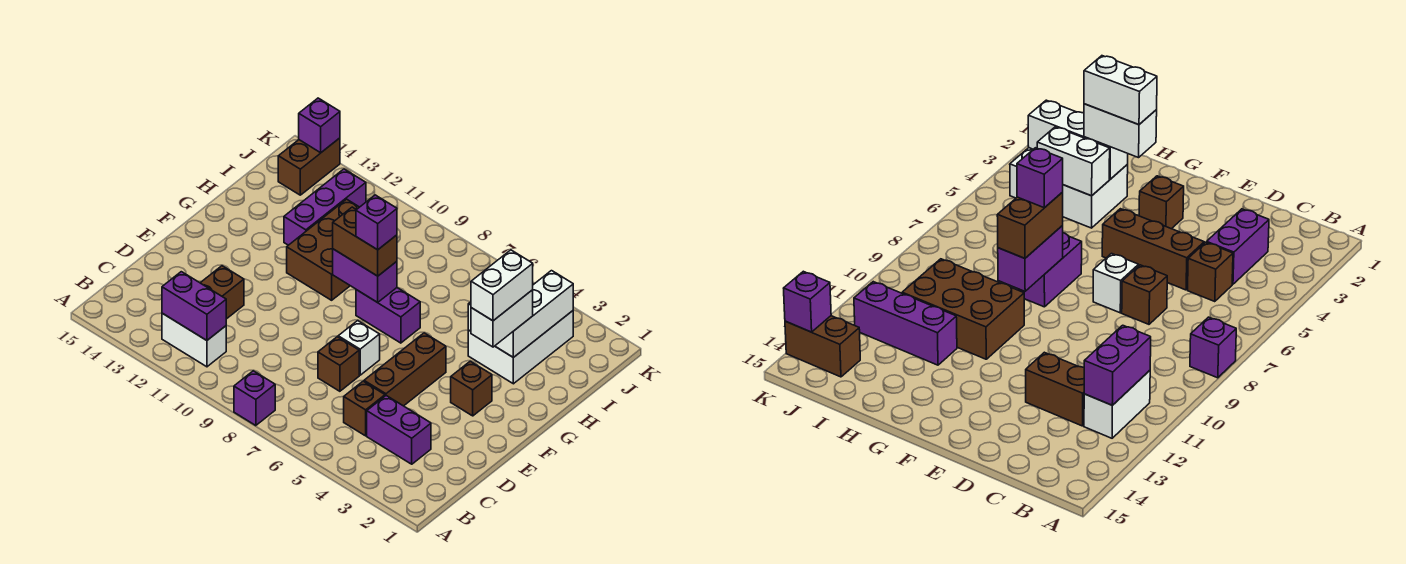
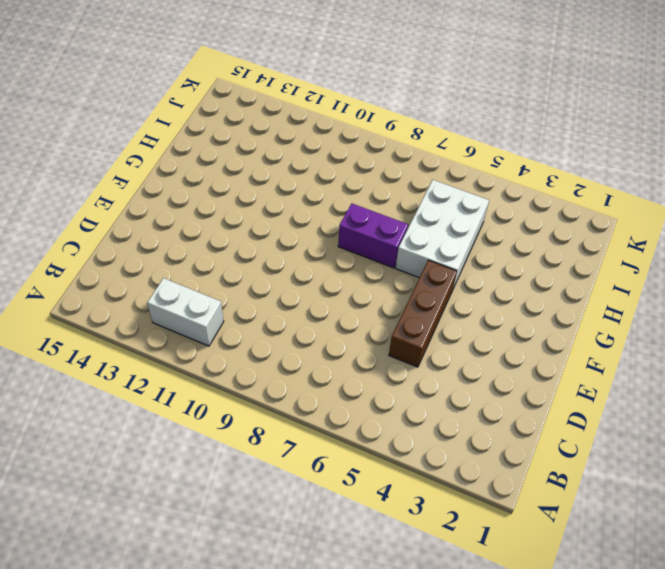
white 2x3 brick [396,180,489,289] -> white 2x3 brick moved to [468,311,573,384]
none -> purple 1x1 brick [234,371,275,426]
none -> purple 1x2 brick [367,396,431,464]
none -> brown 1x1 brick [344,381,385,436]

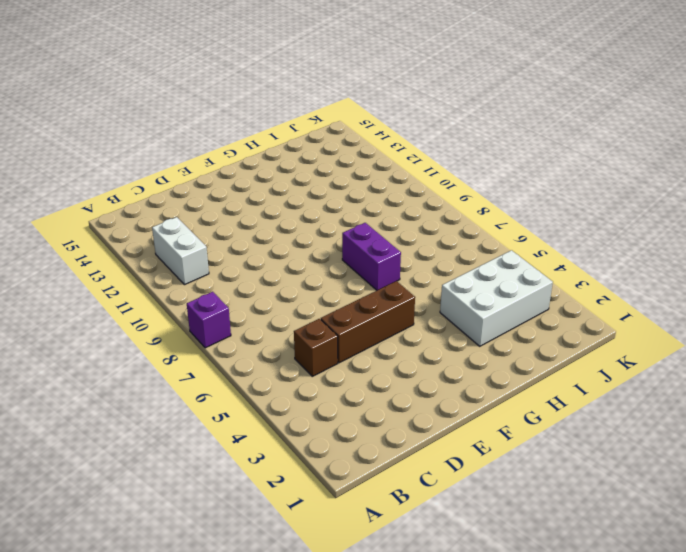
none -> purple 1x2 brick [367,396,431,464]
none -> brown 1x2 brick [201,266,244,319]
none -> brown 1x1 brick [318,337,359,391]

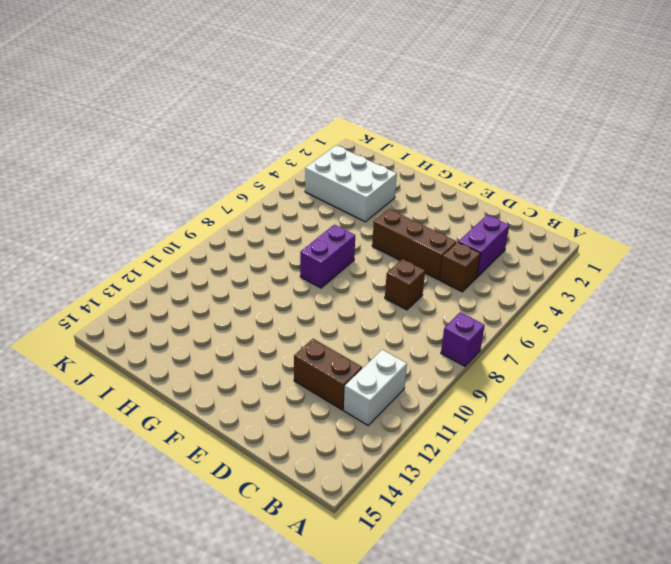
none -> white 1x1 brick [338,321,380,375]
none -> brown 1x1 brick [451,361,492,416]
none -> brown 2x3 brick [287,199,359,300]

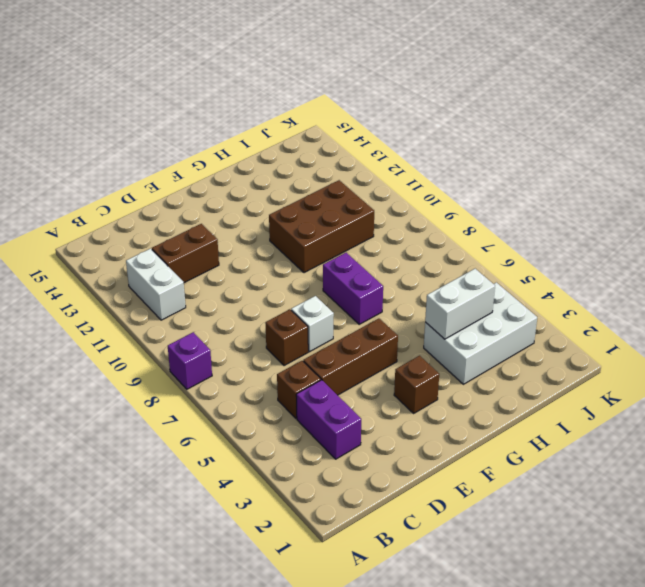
none -> purple 1x3 brick [284,169,366,245]
none -> brown 1x2 brick [278,138,340,195]
none -> purple 1x2 brick [162,272,226,340]

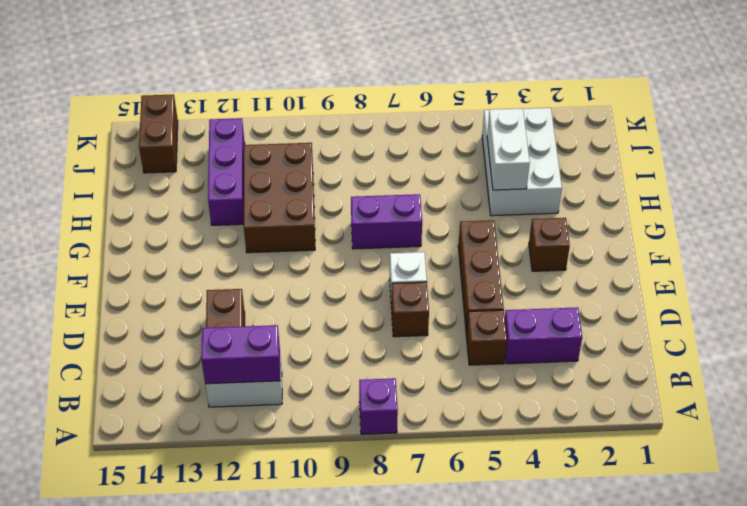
none -> purple 1x2 brick [333,249,397,302]
none -> white 1x3 brick [495,271,573,357]
none -> purple 1x1 brick [299,98,340,153]

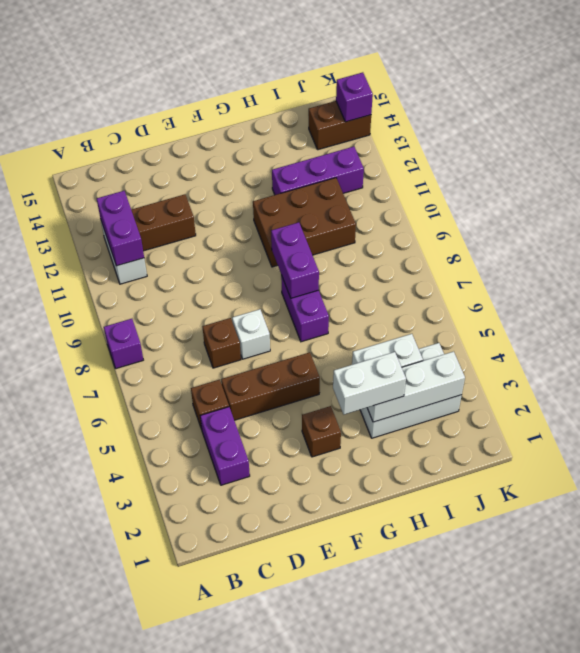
none -> brown 1x2 brick [333,207,397,276]
none -> white 1x2 brick [471,250,533,321]
none -> purple 1x1 brick [356,195,397,250]

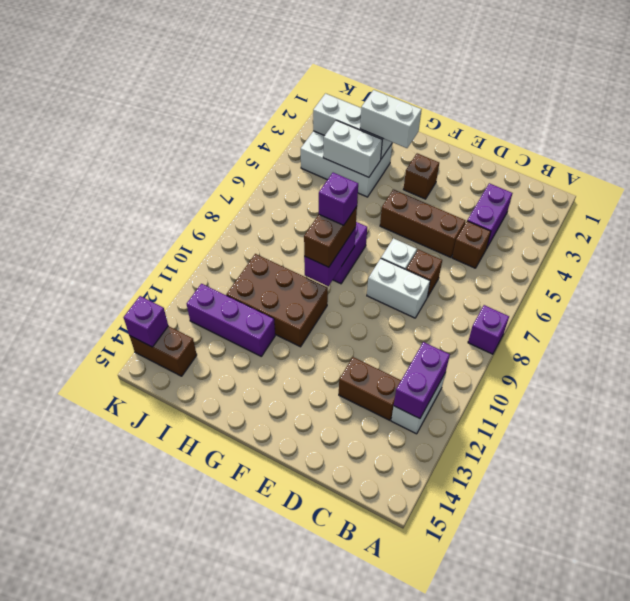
white 1x2 brick [367,259,430,318] -> white 1x2 brick moved to [471,250,533,321]

